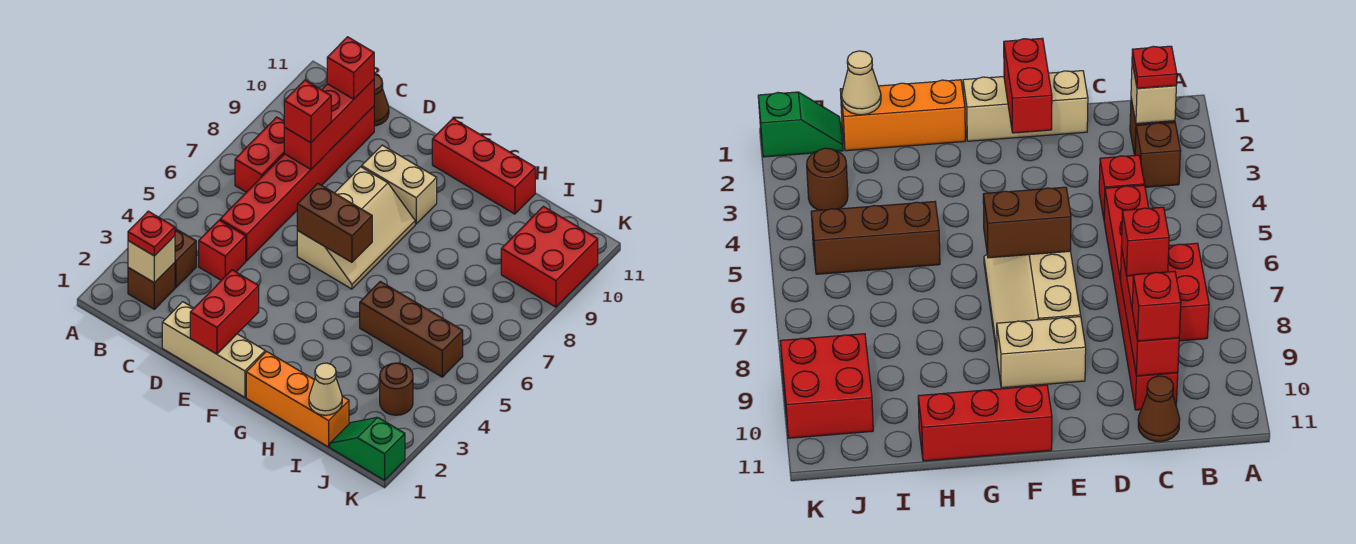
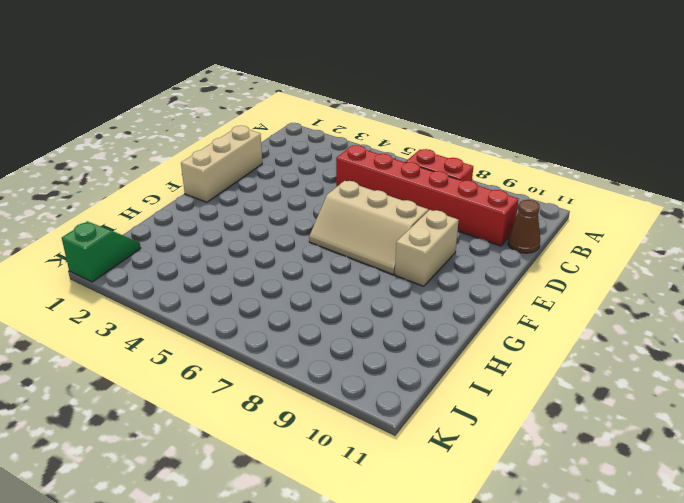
none -> brown 1x1 brick [128,263,175,309]
none -> brown 1x1 brick [175,229,196,288]
none -> red 1x1 brick [199,220,246,280]

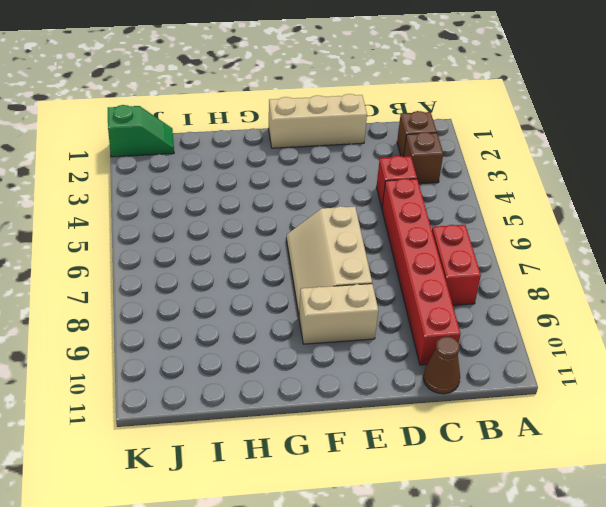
none -> red 1x3 brick [432,119,535,214]
none -> orange 1x3 brick [246,351,349,447]
none -> brown 1x3 brick [360,281,463,377]

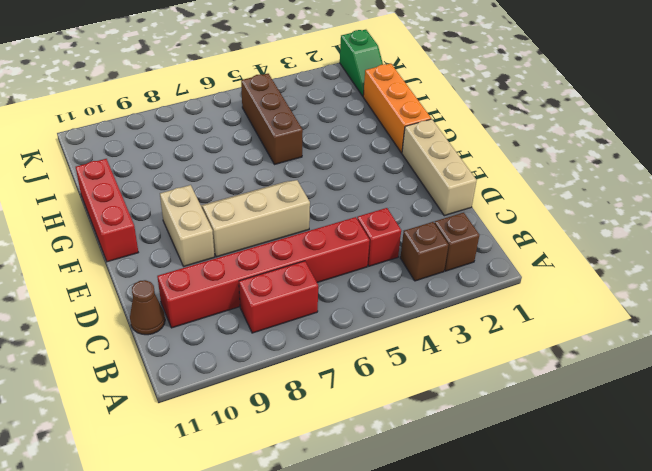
none -> brown 1x1 round brick [380,363,413,415]
none -> red 2x2 brick [501,206,598,307]
none -> tan 1x1 brick [128,236,175,283]

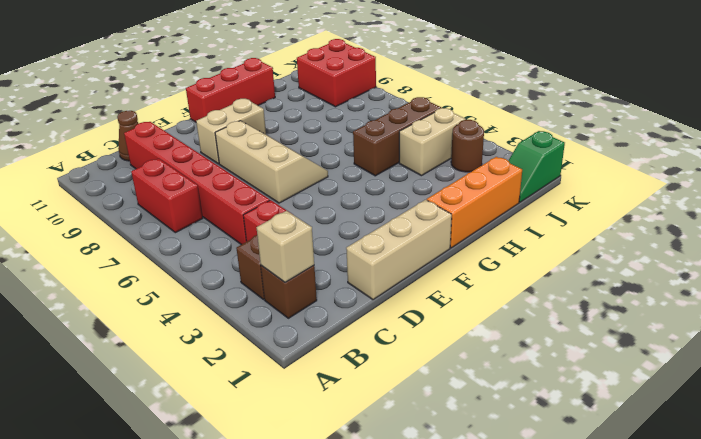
tan 1x2 brick [399,108,466,176] -> none
none -> red 1x3 brick [284,80,374,169]
none -> red 1x2 brick [190,270,259,354]
none -> brown 1x2 brick [297,183,372,262]

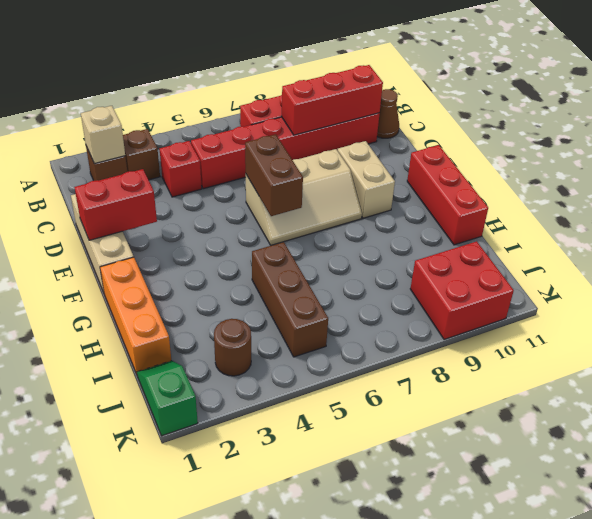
none -> tan 1x1 cone [309,363,342,415]
none -> red 1x1 plate [128,211,175,256]
none -> red 1x1 brick [284,80,331,143]

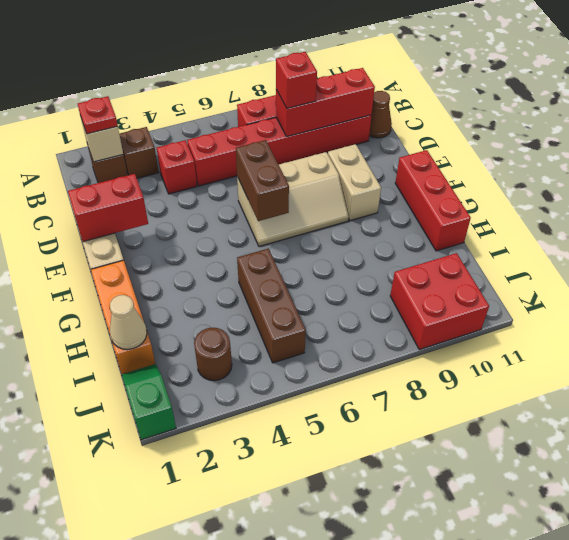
none -> red 1x1 brick [327,37,374,99]

